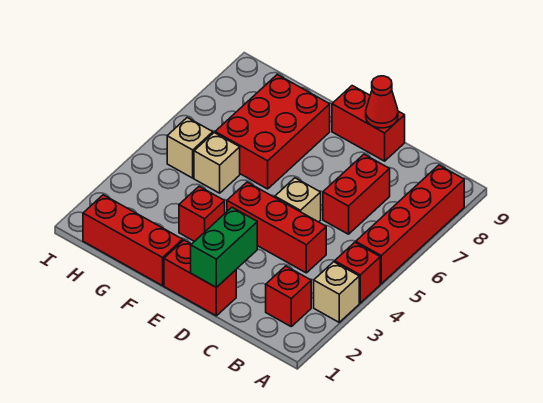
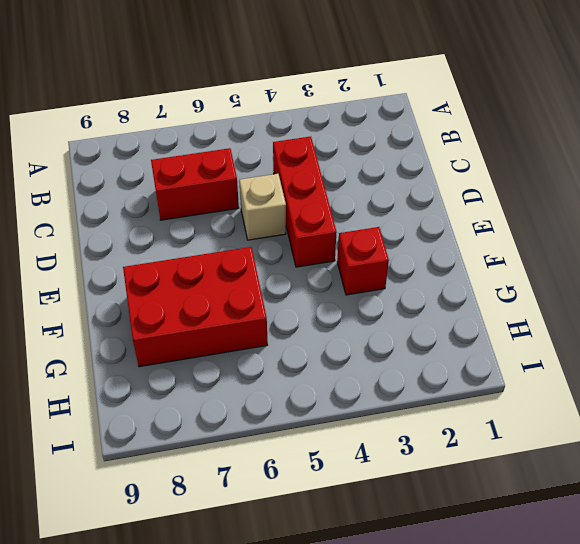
none -> tan 1x1 brick [314,262,359,322]
none -> red 1x1 brick [335,242,380,303]
none -> red 1x4 brick [356,165,464,284]

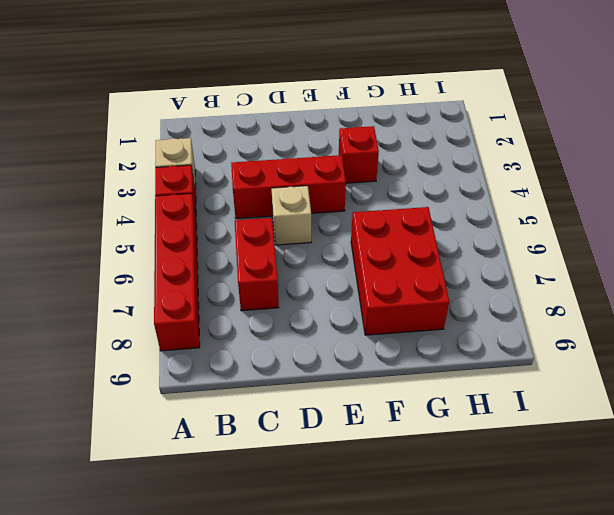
none -> red 1x1 brick [266,266,311,326]
none -> red 1x2 brick [164,240,236,316]
none -> red 1x2 brick [332,86,405,161]

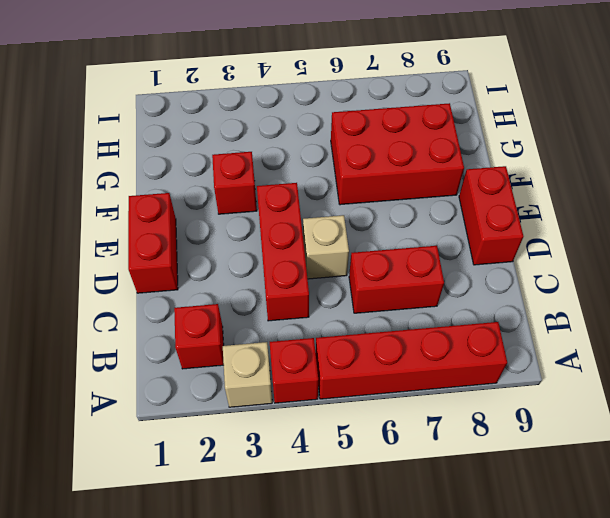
none -> red 1x3 brick [83,195,183,286]
none -> tan 1x1 brick [194,133,240,193]
none -> tan 1x1 brick [167,118,213,178]

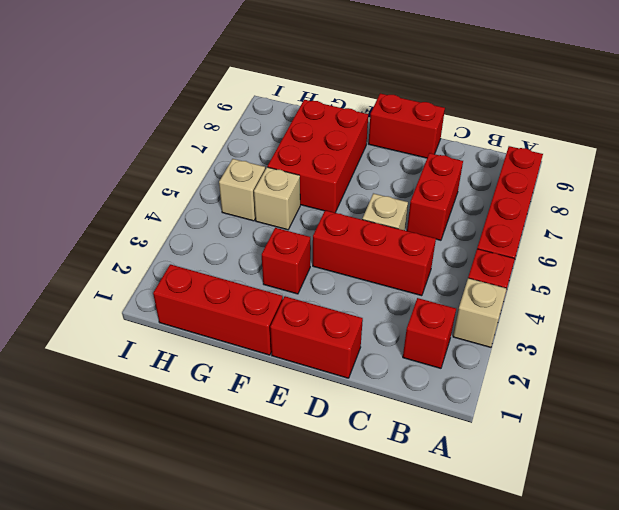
none -> green 1x2 brick [191,207,257,287]
none -> red 1x1 cone [366,76,398,128]

